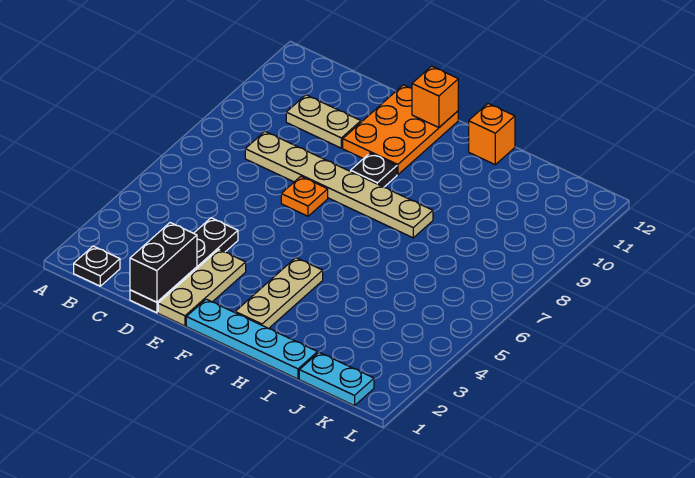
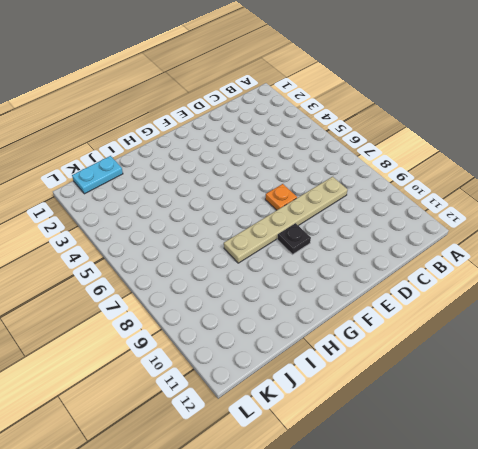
none -> black 1x1 plate [74,246,120,286]
none -> tan 1x2 plate [286,95,361,148]
none -> black 1x4 plate [130,218,238,313]

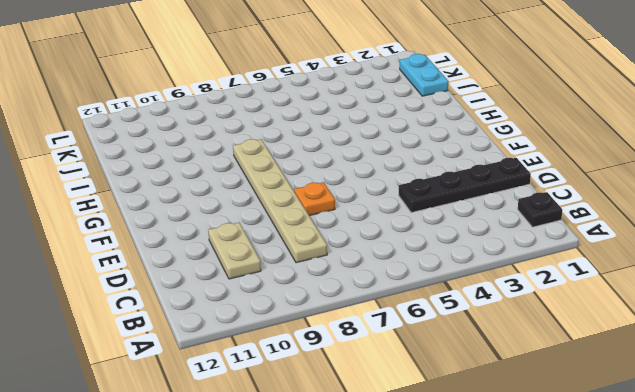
none -> tan 1x3 plate [158,250,246,326]
none -> orange 2x3 plate [343,85,458,175]
none -> cyan 1x4 plate [186,299,318,379]

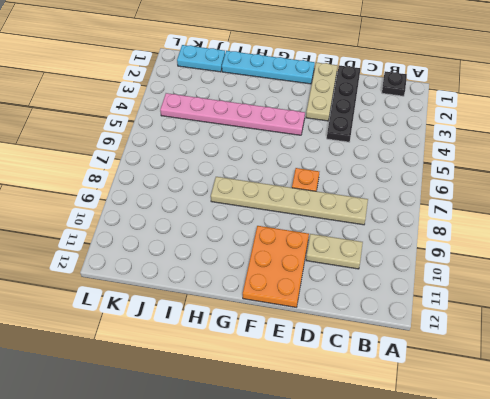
pink 1x6 plate [160,93,305,135] -> tan 1x3 plate [235,258,323,328]
none -> black 1x1 plate [351,153,397,187]
none -> orange 1x1 brick [469,103,515,165]
none -> black 1x2 brick [130,223,197,302]

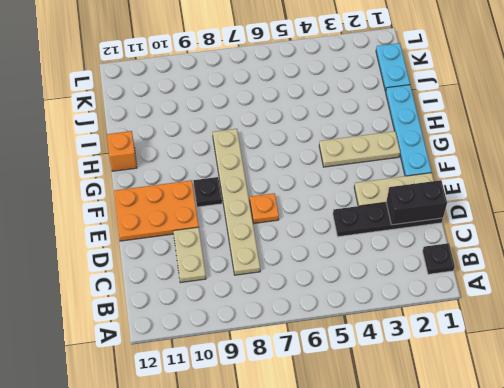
none -> orange 1x1 brick [412,66,458,128]

